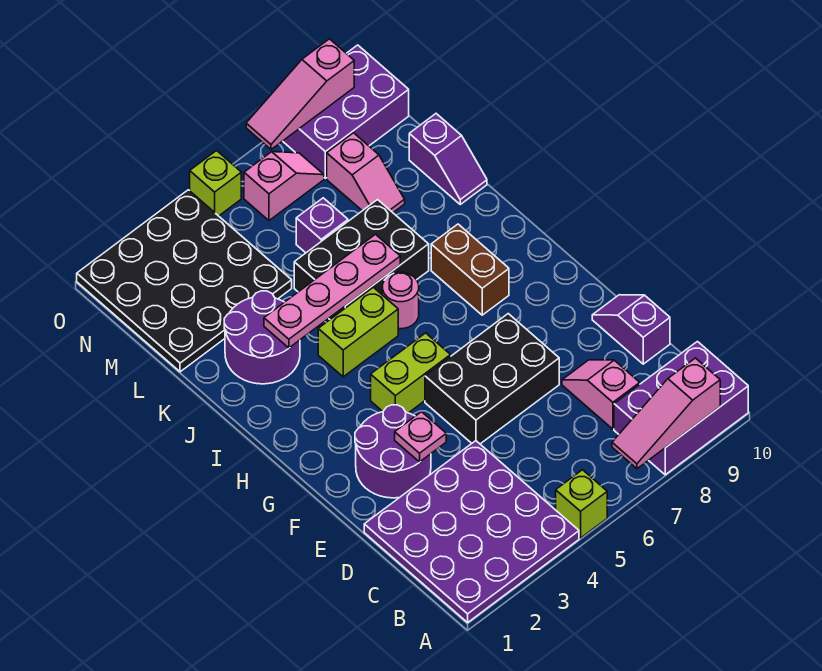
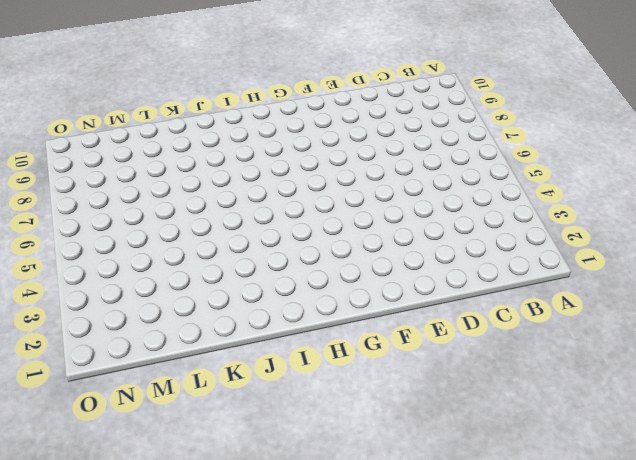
none -> purple 4x4 plate [364,441,579,622]
none -> lime 1x1 brick [556,470,607,538]
none -> purple 2x3 brick [614,342,748,475]

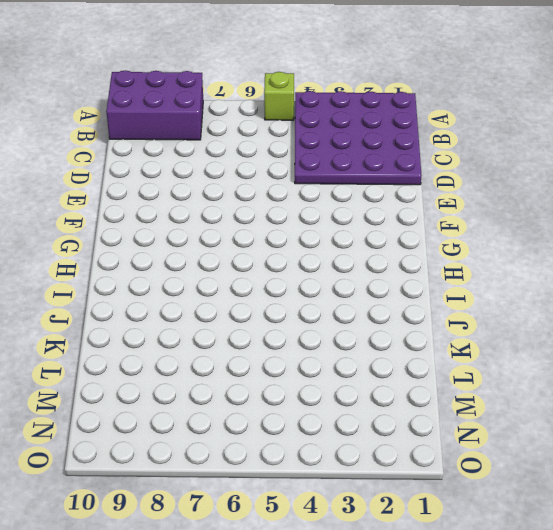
none -> pink 1x2 slope [562,360,640,429]
none -> purple 1x2 slope [592,295,670,364]
none -> purple 2x2 round brick [355,405,431,498]

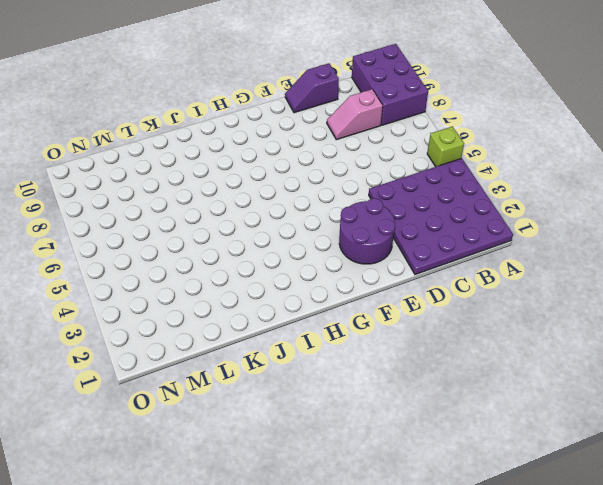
none -> black 2x3 brick [425,314,559,444]
none -> lime 1x2 brick [371,333,451,413]
none -> brown 1x2 brick [431,224,509,315]

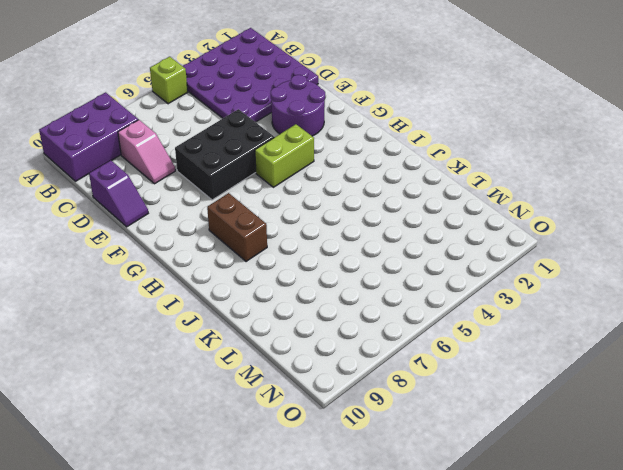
none -> lime 1x2 brick [318,287,398,377]
none -> pink 1x1 round brick [382,272,419,329]
none -> purple 2x2 round brick [224,291,300,384]

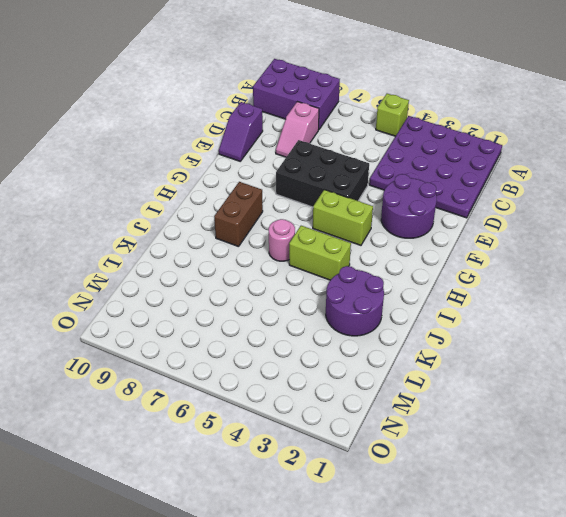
none -> black 2x3 brick [294,200,429,319]
none -> purple 1x2 slope [409,114,487,204]
none -> black 4x4 plate [77,190,292,372]

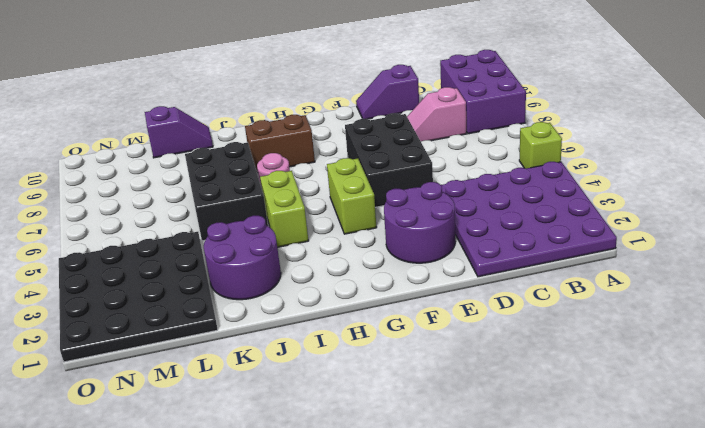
none -> purple 1x1 brick [296,198,348,253]
none -> pink 1x2 slope [327,133,405,212]
none -> pink 1x2 slope [244,152,324,220]

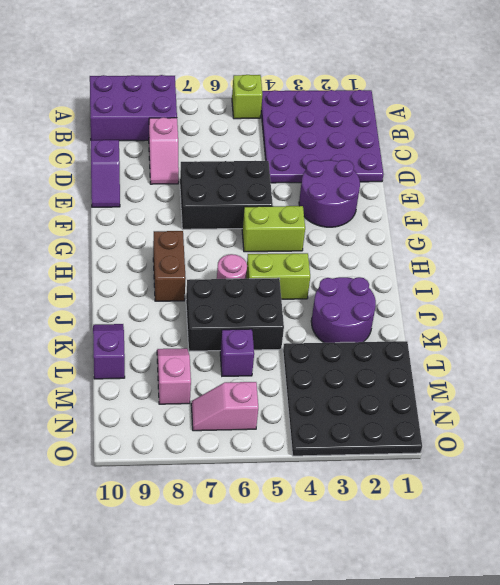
none -> purple 2x3 brick [283,45,409,178]
none -> lime 1x1 brick [190,151,241,216]
none -> pink 1x3 slope [612,358,720,469]

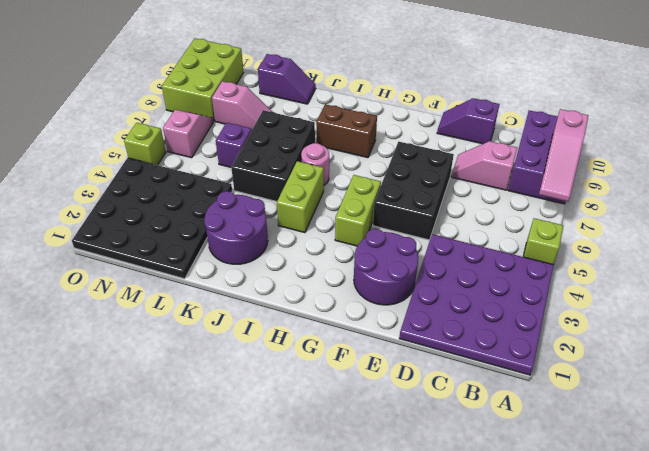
lime 2x3 brick [162,39,244,121] -> purple 2x3 brick [283,45,409,178]
none -> pink 1x1 plate [395,412,446,462]
none -> pink 1x4 plate [264,235,400,348]
none -> pink 1x3 slope [246,39,354,149]

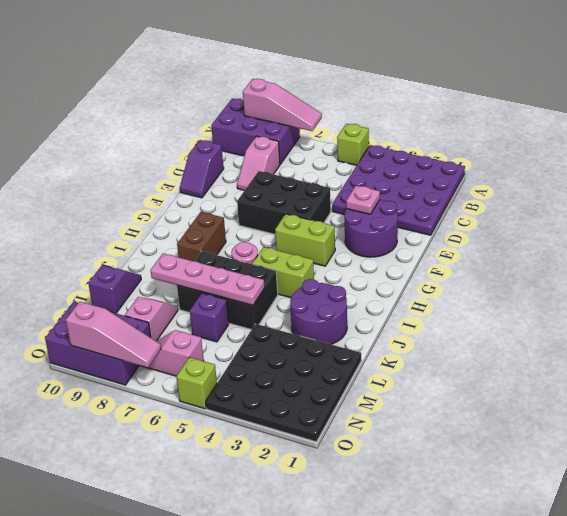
pink 1x4 plate [150,253,265,305] -> pink 1x4 plate moved to [264,235,400,348]

